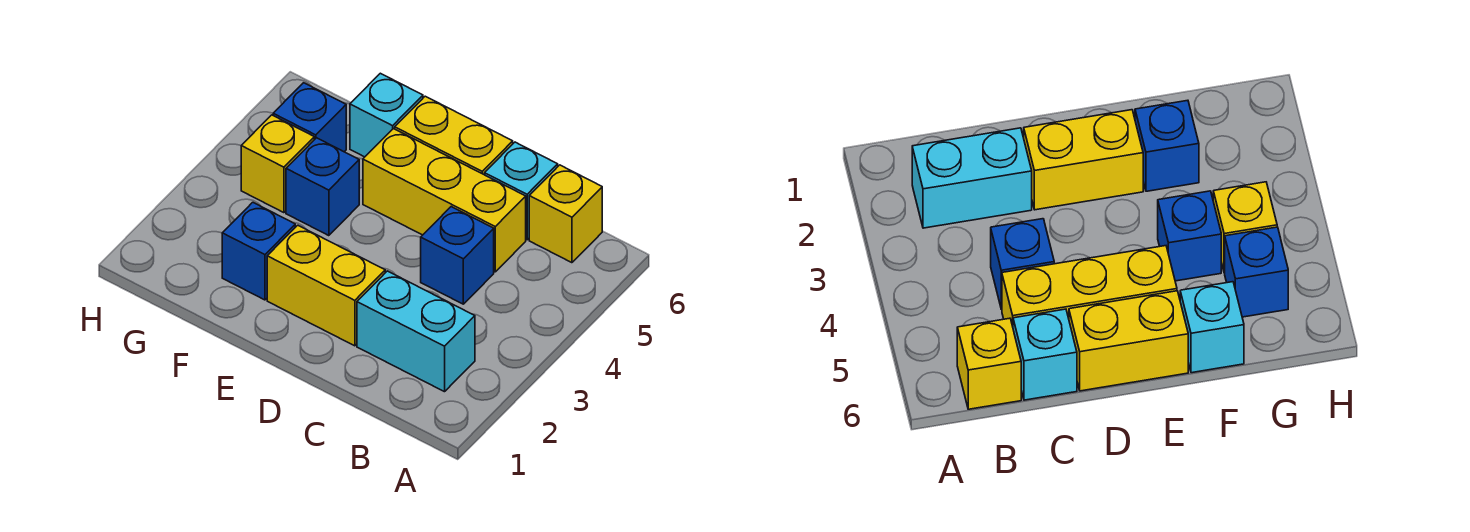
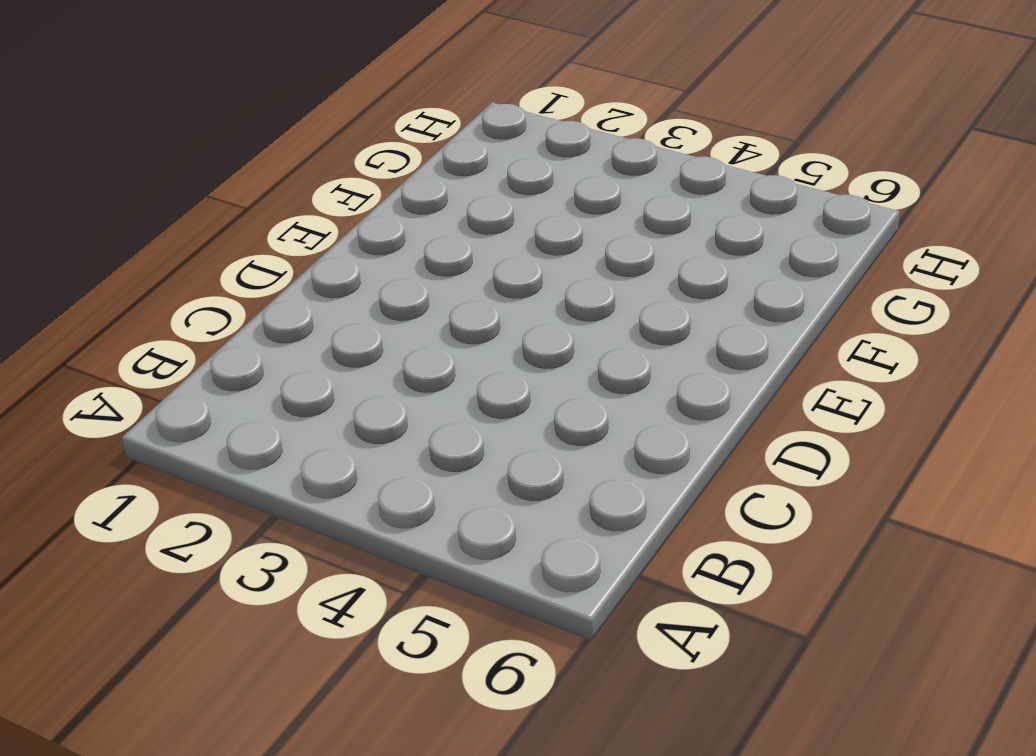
none -> cyan 1x2 brick [357,271,475,392]
none -> yellow 1x1 brick [529,165,602,263]
none -> blue 1x1 brick [421,207,494,304]

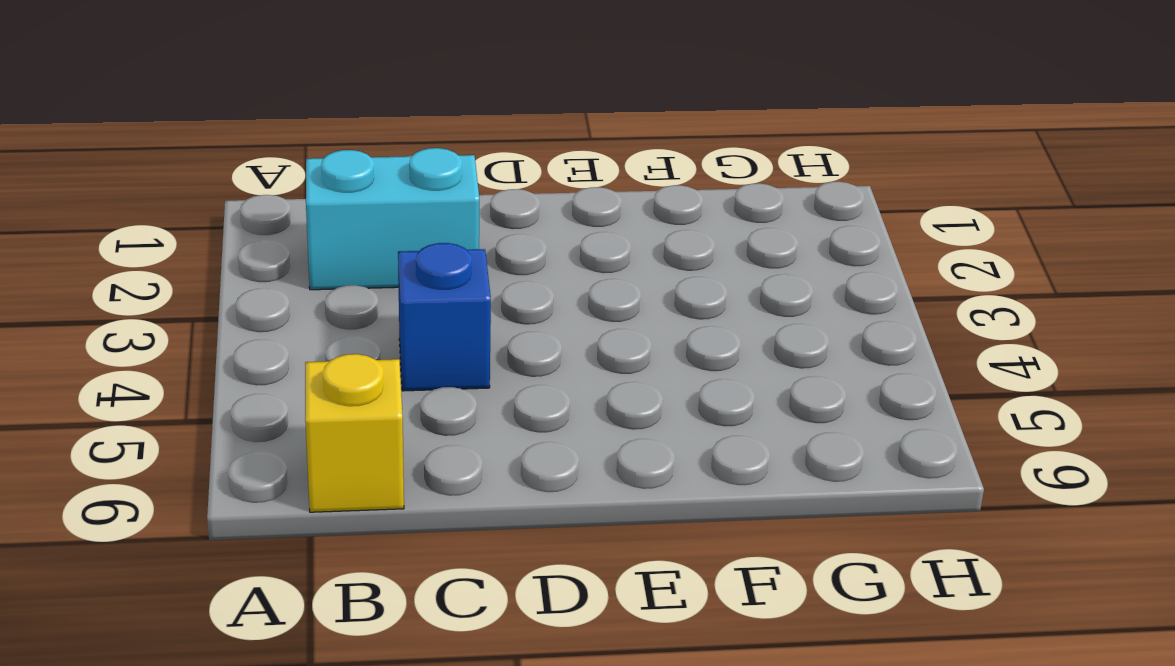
none -> yellow 1x3 brick [363,129,526,272]
none -> cyan 1x1 brick [485,142,558,240]
none -> yellow 1x2 brick [267,225,385,346]

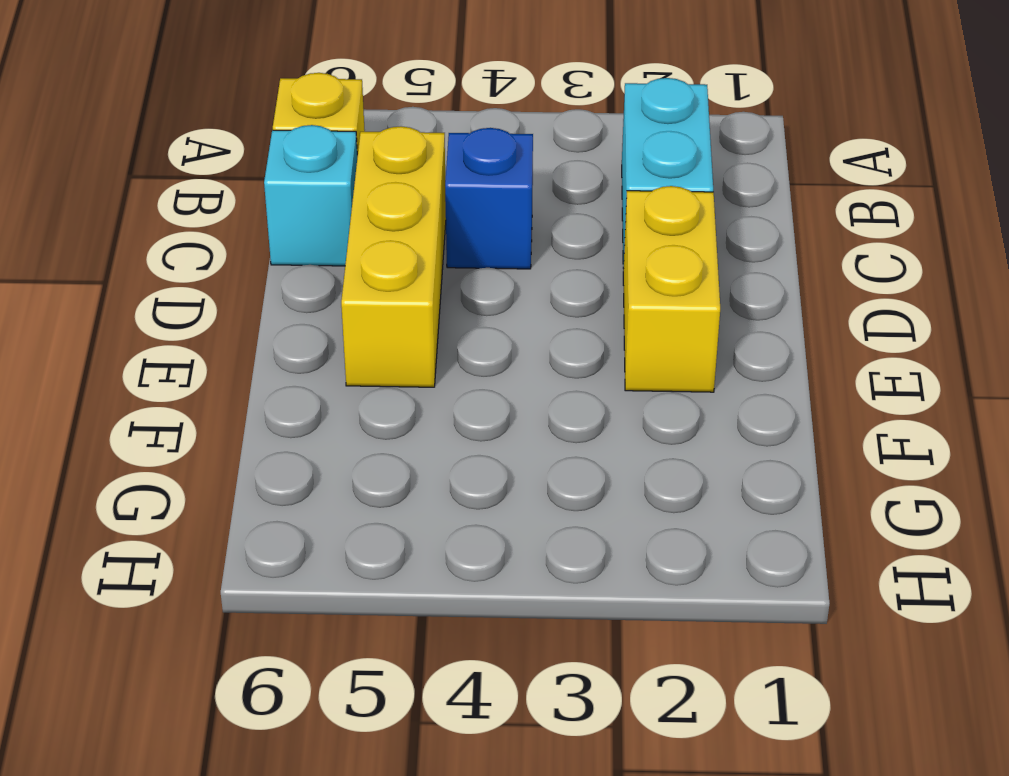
none -> yellow 1x2 brick [395,96,513,175]
none -> blue 1x1 brick [222,202,295,300]
none -> blue 1x1 brick [286,138,359,236]

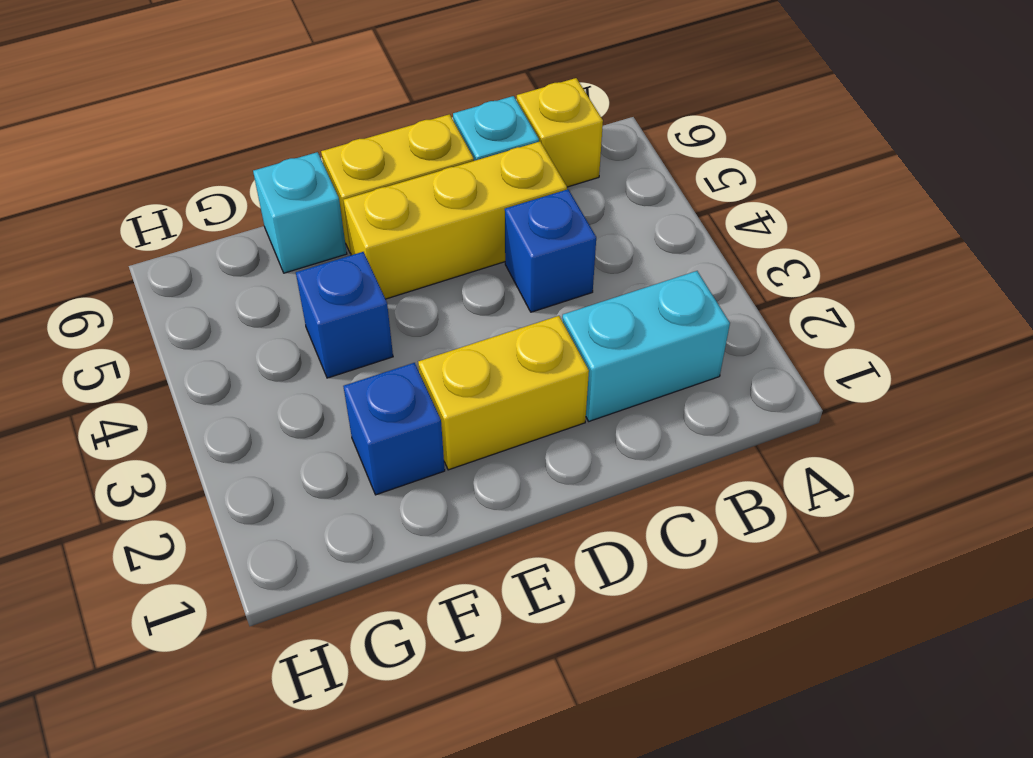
none -> yellow 1x1 brick [241,115,314,213]
none -> blue 1x1 brick [273,83,346,152]

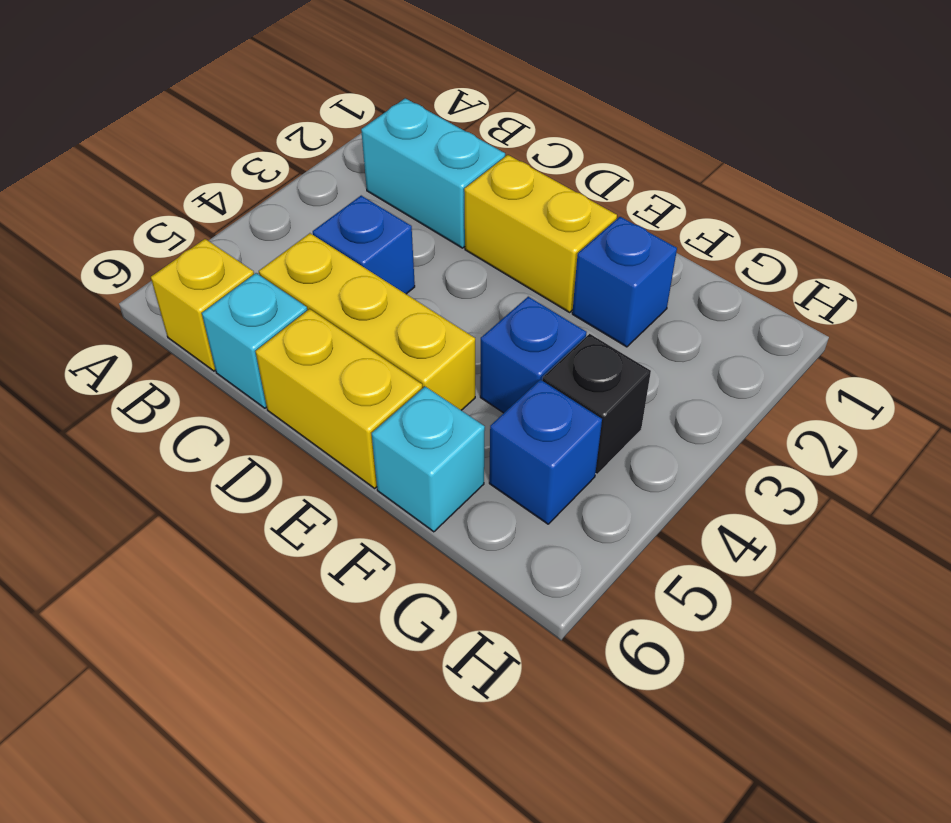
black 1x1 brick [542,334,651,474] -> yellow 1x1 brick [241,115,314,213]

